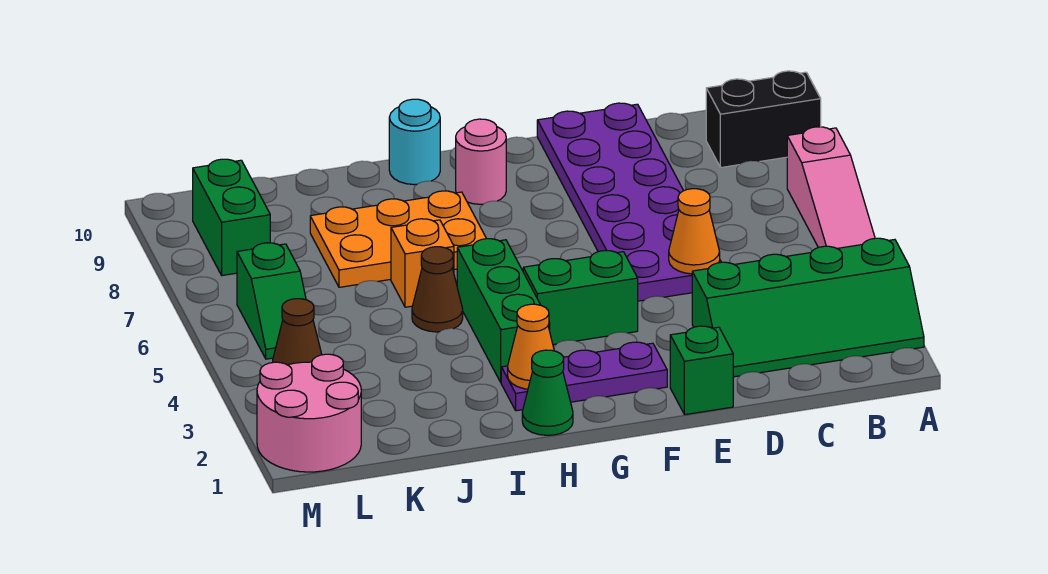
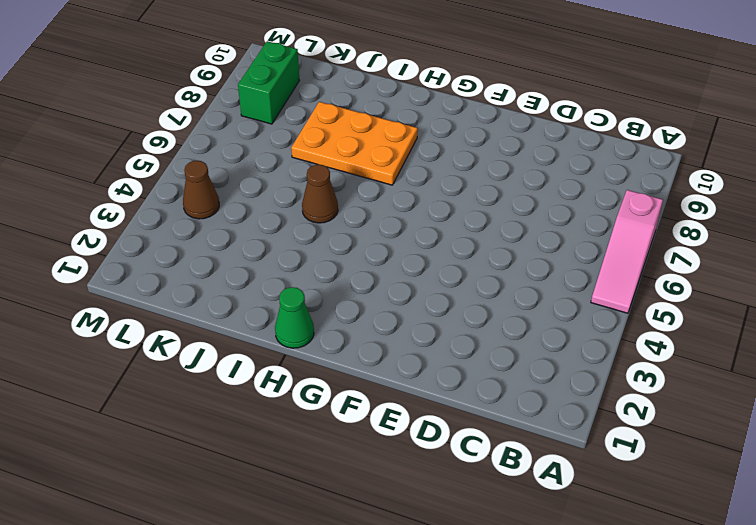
none -> green 2x4 slope [692,238,924,377]
none -> black 1x2 brick [706,71,821,168]
none -> purple 2x6 plate [537,103,721,301]

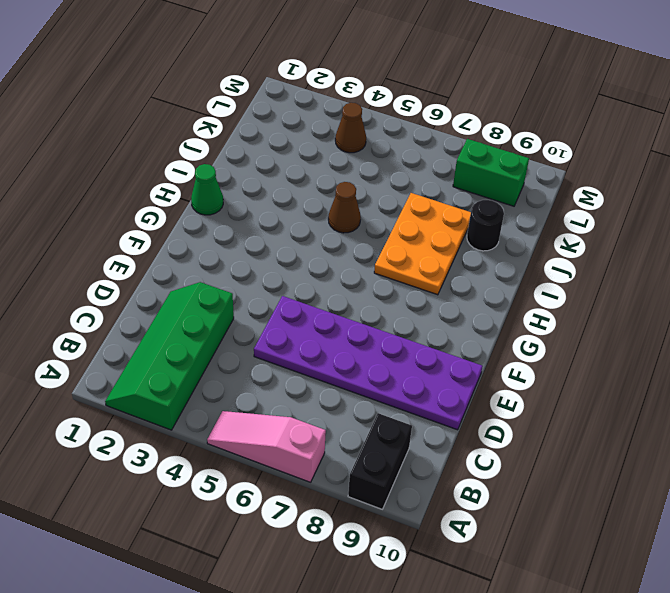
black 1x1 round brick [467,200,504,251] -> none
none -> green 1x1 brick [670,326,733,415]
none -> purple 1x3 plate [501,342,667,411]
none -> green 1x2 brick [523,251,638,345]

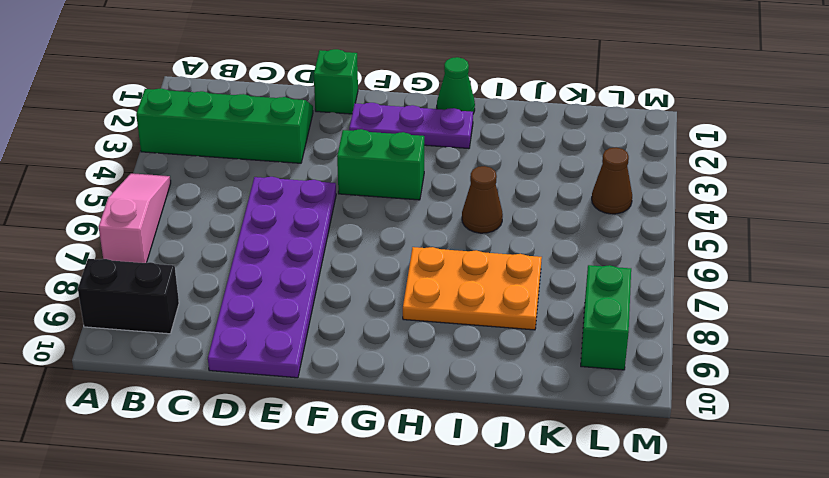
none -> pink 1x1 round brick [456,119,506,204]
none -> green 1x3 brick [457,239,550,382]
none -> cyan 1x1 round brick [389,99,440,185]

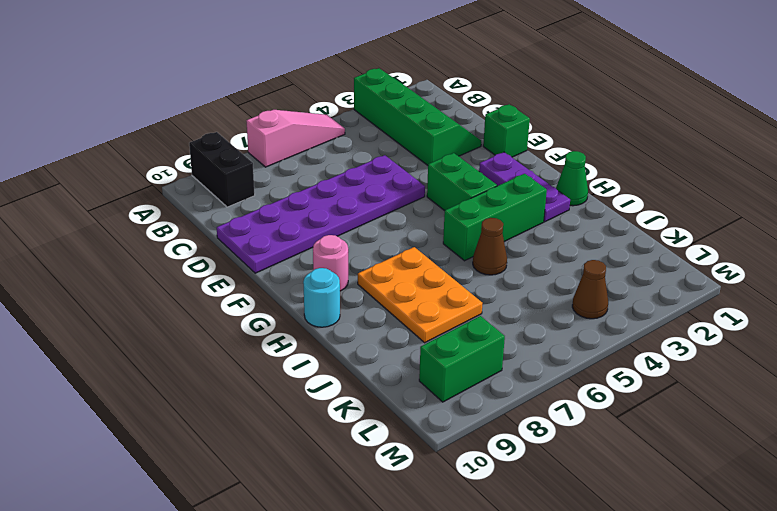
none -> orange 1x1 brick [391,219,454,307]
none -> pink 2x2 round brick [257,354,361,472]
none -> green 1x2 slope [237,243,306,359]

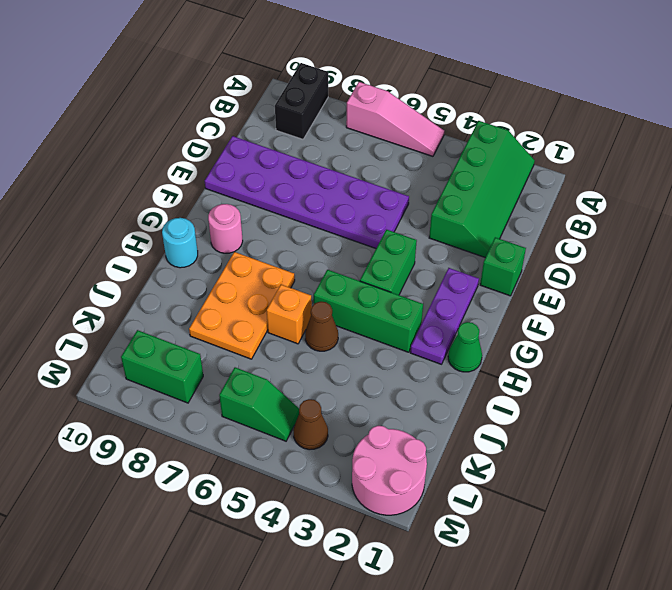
none -> orange 1x1 cone [669,189,720,274]
none -> orange 1x1 cone [508,304,554,389]

